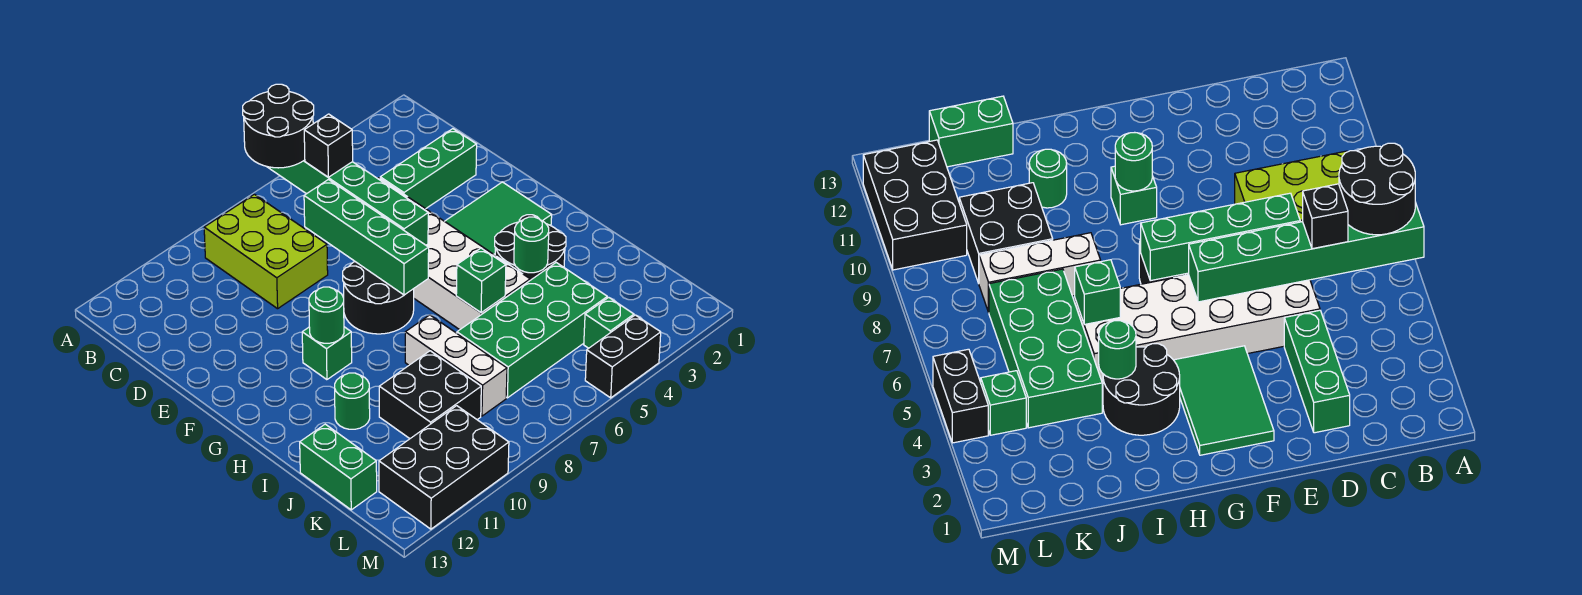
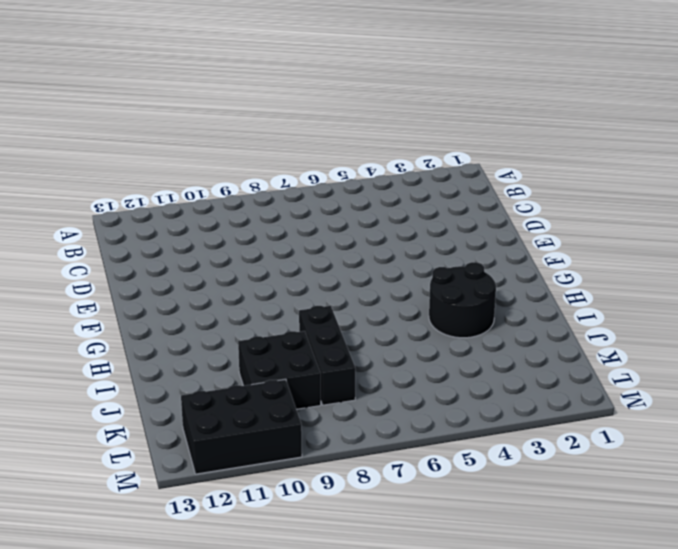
black 1x3 brick [299,306,355,405] -> white 1x3 brick [405,315,507,416]
none -> lime 2x3 brick [204,194,328,309]
none -> green 1x3 brick [380,129,477,209]
none -> white 2x6 brick [378,178,530,330]

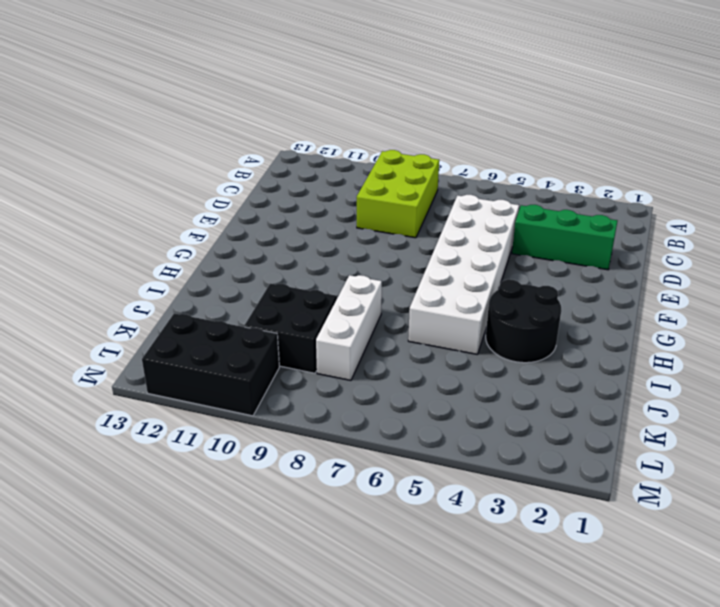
none -> green 2x3 tile [445,182,552,255]
none -> black 2x2 round brick [343,262,414,334]
none -> green 1x1 brick [302,327,352,380]

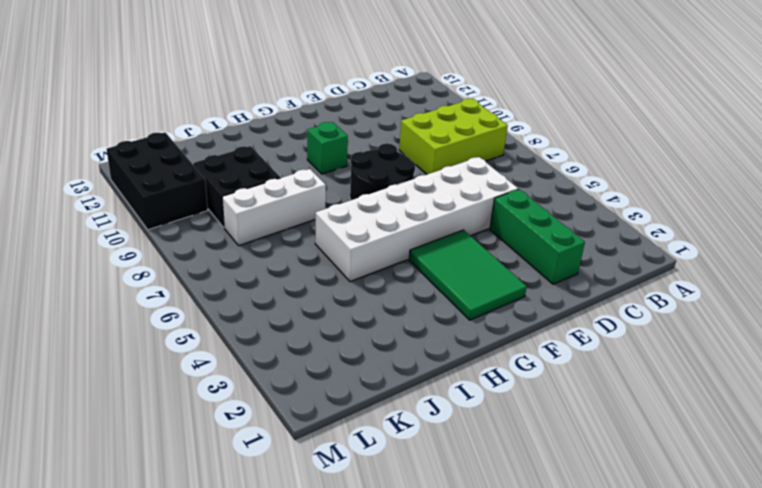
none -> black 2x2 round brick [495,215,566,280]
none -> green 1x1 round brick [335,373,370,429]
none -> green 2x4 brick [457,263,607,398]

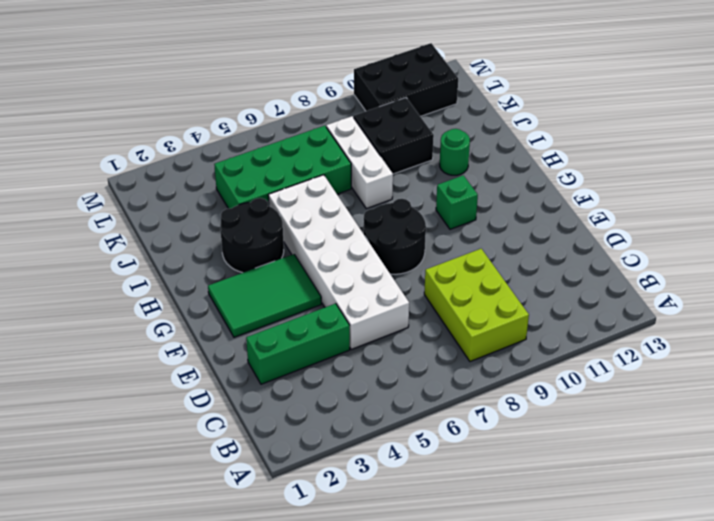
none -> green 1x2 brick [300,424,377,510]
none -> green 1x1 brick [584,297,634,348]
none -> black 1x2 brick [585,315,661,398]

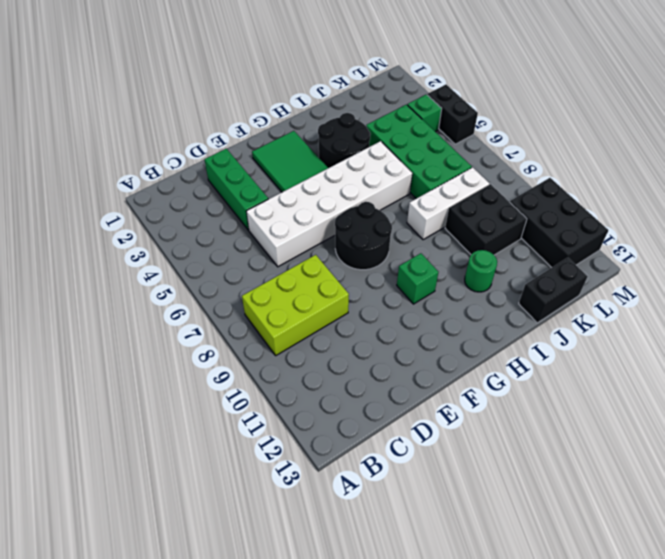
black 1x2 brick [519,258,588,323] -> green 1x2 brick [300,424,377,510]
none -> green 1x6 brick [268,160,428,245]
none -> green 1x4 brick [304,180,429,295]
none -> green 1x1 round brick [309,287,344,343]

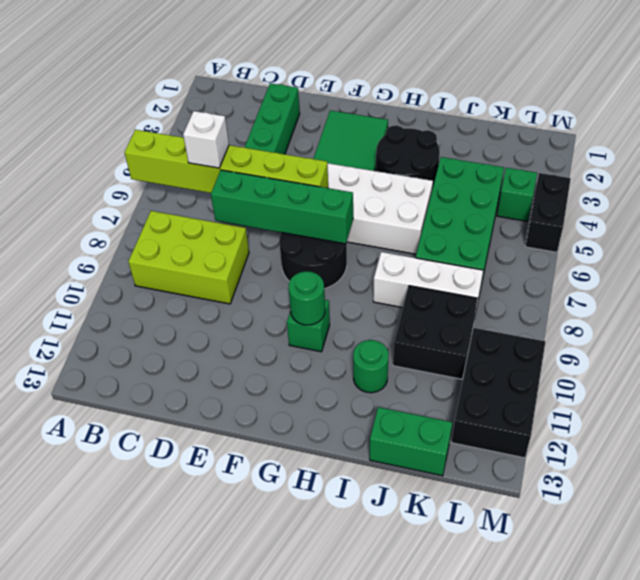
lime 1x6 brick [124,130,328,193] -> green 1x6 brick [268,160,428,245]
white 1x1 brick [183,111,229,168] -> black 1x1 brick [304,114,353,177]
none -> green 1x1 round brick [514,217,549,273]
none -> green 1x1 brick [456,248,506,313]
none -> black 2x2 round brick [243,84,314,168]

